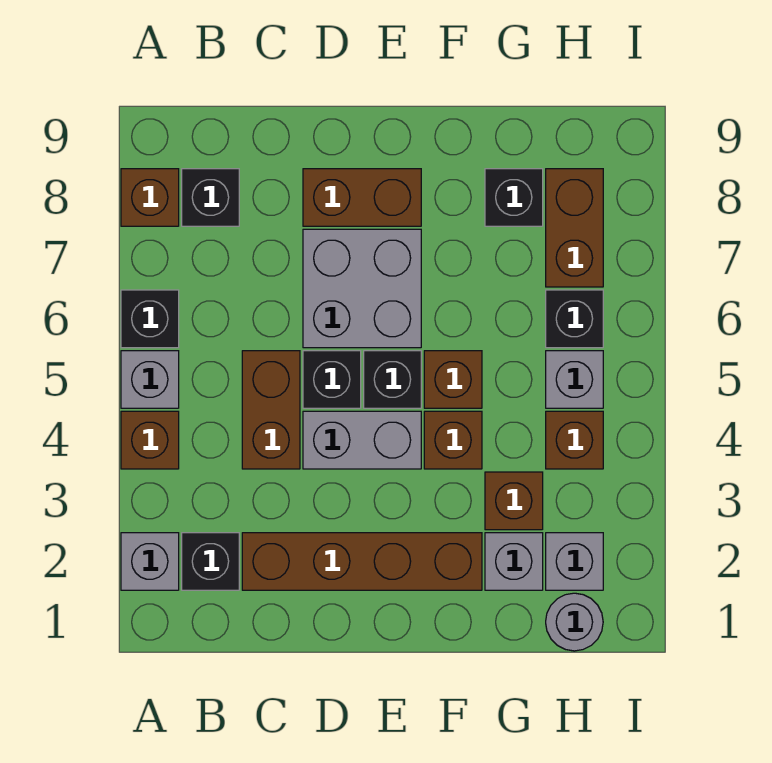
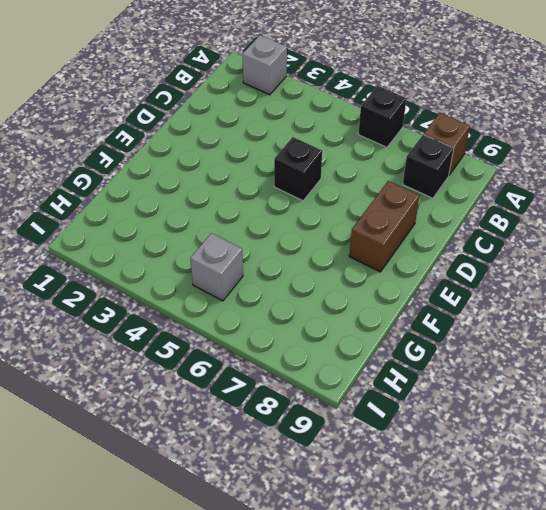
none -> brown 1x1 brick [121,411,179,469]
none -> grey 1x1 brick [121,351,179,408]
none -> black 1x1 brick [182,533,239,590]

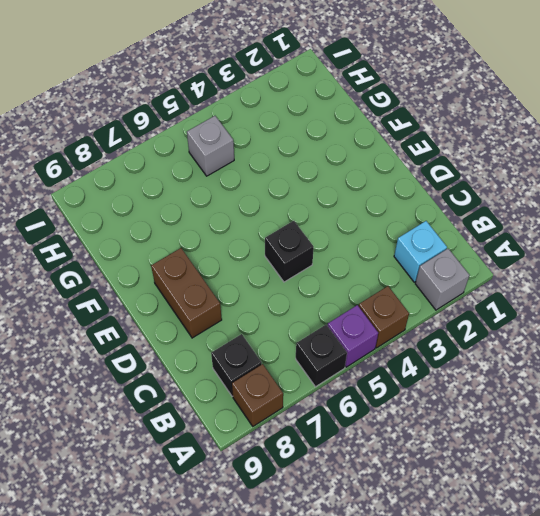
purple 1x1 brick [328,305,378,367] -> grey 1x1 brick [121,351,179,408]
cyan 1x1 brick [394,221,447,282] -> black 1x1 brick [182,533,239,590]
none -> brown 1x4 brick [242,533,482,590]
none -> brown 1x2 brick [242,351,300,469]
none -> grey 1x2 brick [303,411,421,469]

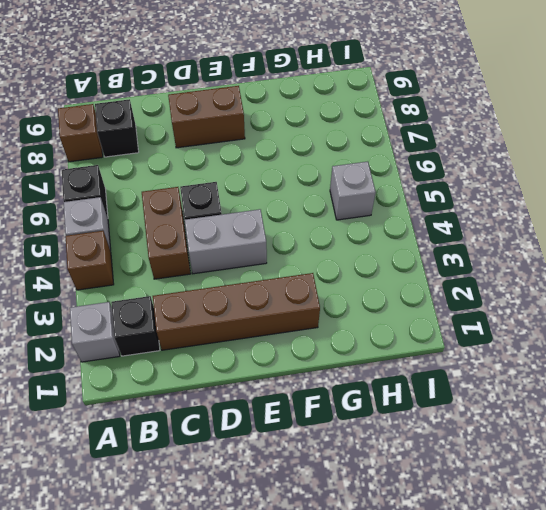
none -> grey 2x2 brick [303,229,421,348]
none -> black 1x1 brick [364,351,421,408]
none -> brown 1x1 brick [424,411,482,469]

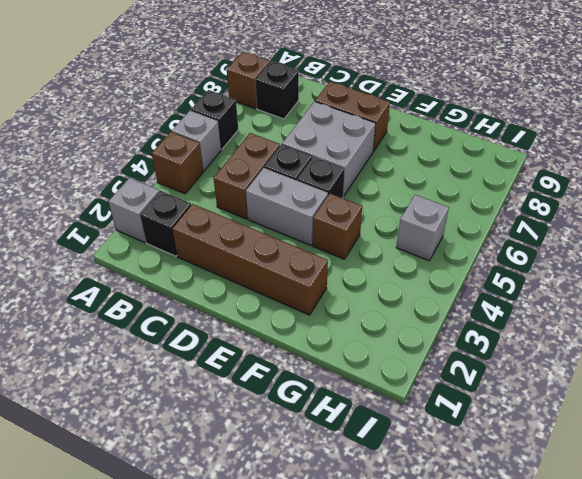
none -> brown 1x1 brick [424,351,482,408]
none -> grey 1x1 brick [485,533,543,590]
none -> brown 1x1 brick [485,472,543,530]

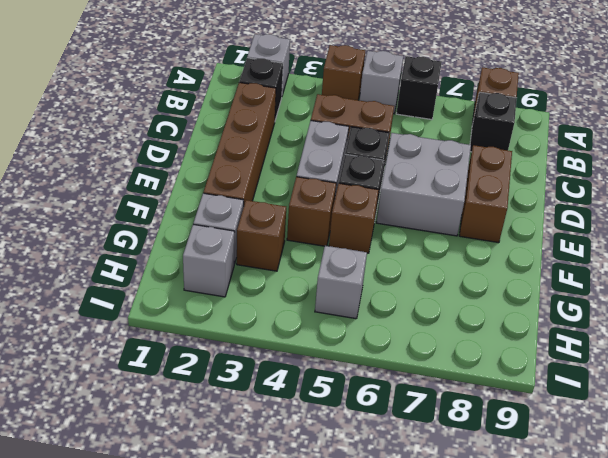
none -> black 1x1 brick [485,169,543,226]
none -> grey 1x1 round brick [546,593,603,651]
none -> brown 1x1 brick [546,411,603,469]

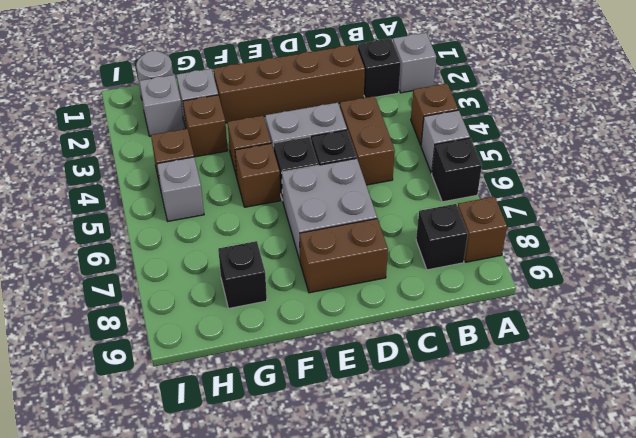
none -> black 1x1 brick [546,290,603,348]
none -> brown 1x2 brick [546,169,603,287]

